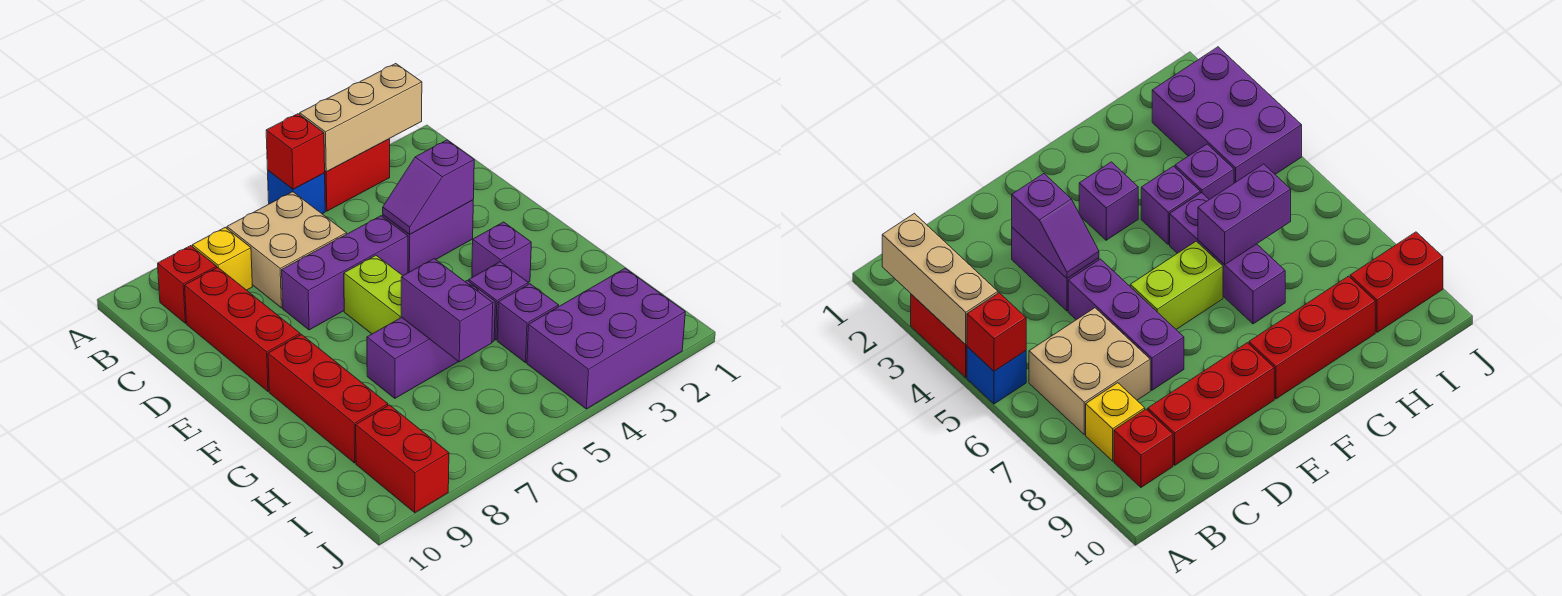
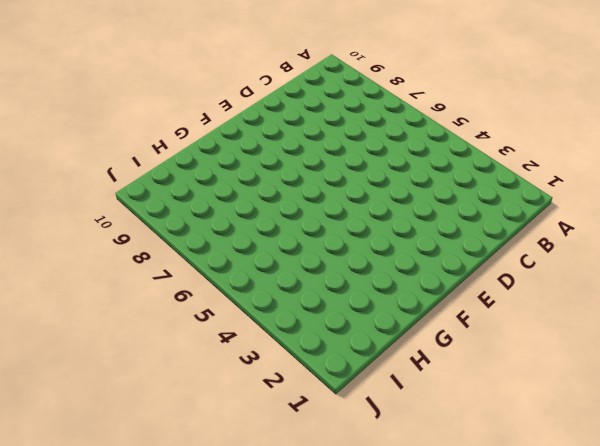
none -> red 1x2 brick [325,139,390,211]
none -> blue 1x1 brick [268,171,325,214]
none -> tan 2x2 brick [227,192,347,308]

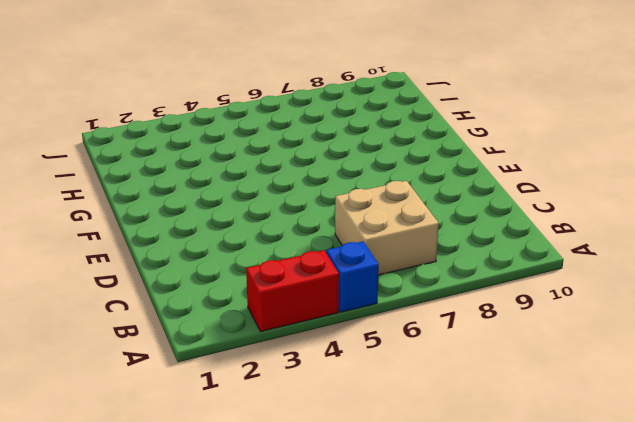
none -> yellow 1x1 brick [192,228,252,290]
none -> red 1x1 brick [158,246,217,323]
none -> red 1x3 brick [185,267,300,391]

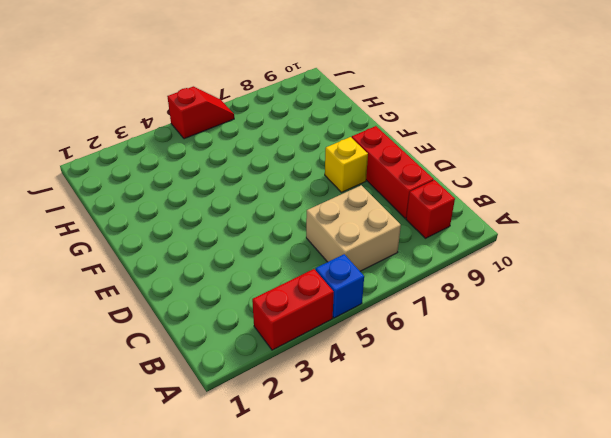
yellow 1x1 brick [325,137,368,192] -> yellow 1x1 brick moved to [192,228,252,290]
red 1x2 slope [167,87,234,139] -> none
none -> purple 1x2 brick [383,200,473,273]
none -> purple 1x3 brick [282,216,408,330]
none -> lime 1x2 brick [344,255,403,334]

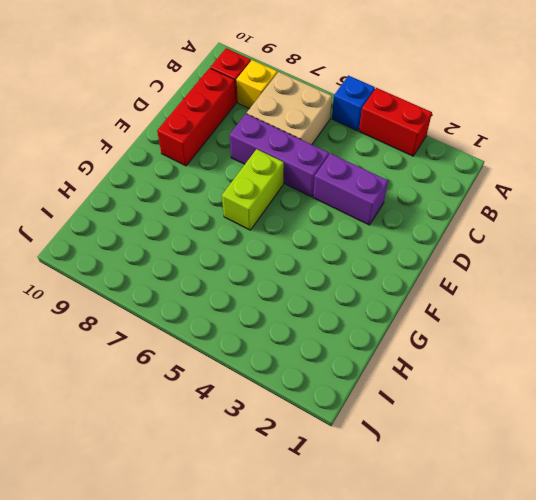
none -> purple 1x1 brick [472,222,531,282]
none -> red 1x3 brick [268,335,388,463]
none -> purple 1x1 brick [469,262,528,340]

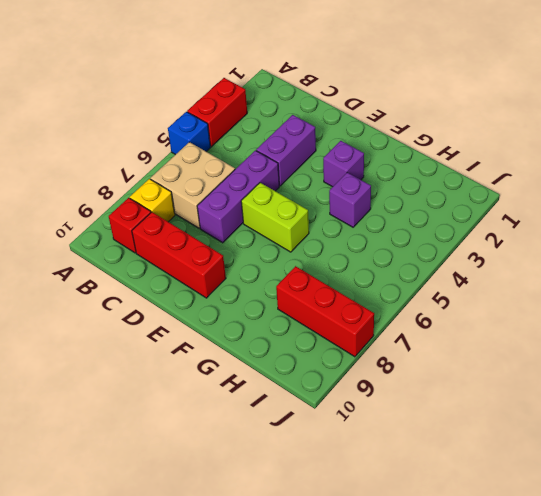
red 1x3 brick [276,266,374,357] -> red 1x3 brick moved to [268,335,388,463]
none -> purple 1x3 brick [367,281,495,398]
none -> purple 1x1 brick [497,284,559,363]
none -> purple 2x3 brick [527,269,685,409]

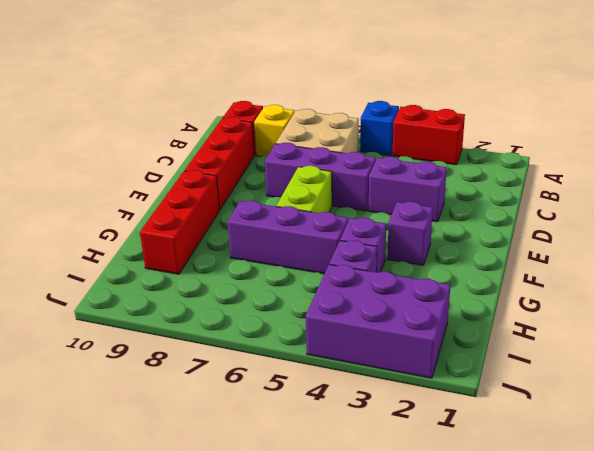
none -> red 1x2 brick [356,405,449,513]
none -> tan 1x3 brick [300,64,422,172]
none -> red 1x1 brick [266,114,325,189]

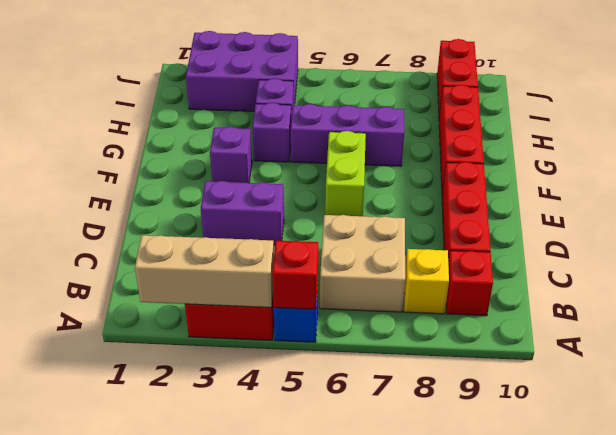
none -> purple 1x3 brick [282,216,408,330]
none -> purple 1x2 slope [383,140,474,234]
none -> purple 1x2 brick [401,259,493,362]

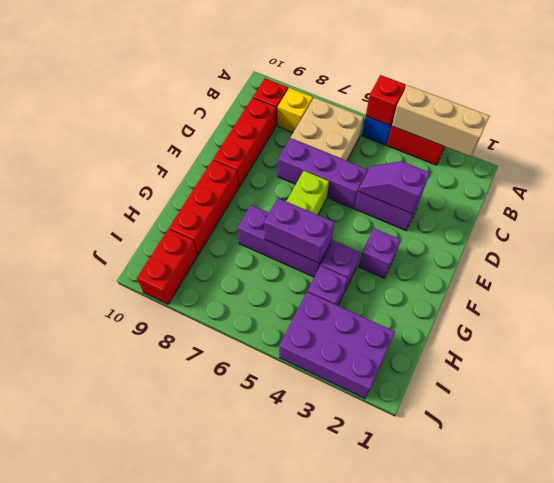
purple 1x2 brick [264,198,335,264] -> purple 1x2 brick turned to [401,259,493,362]

